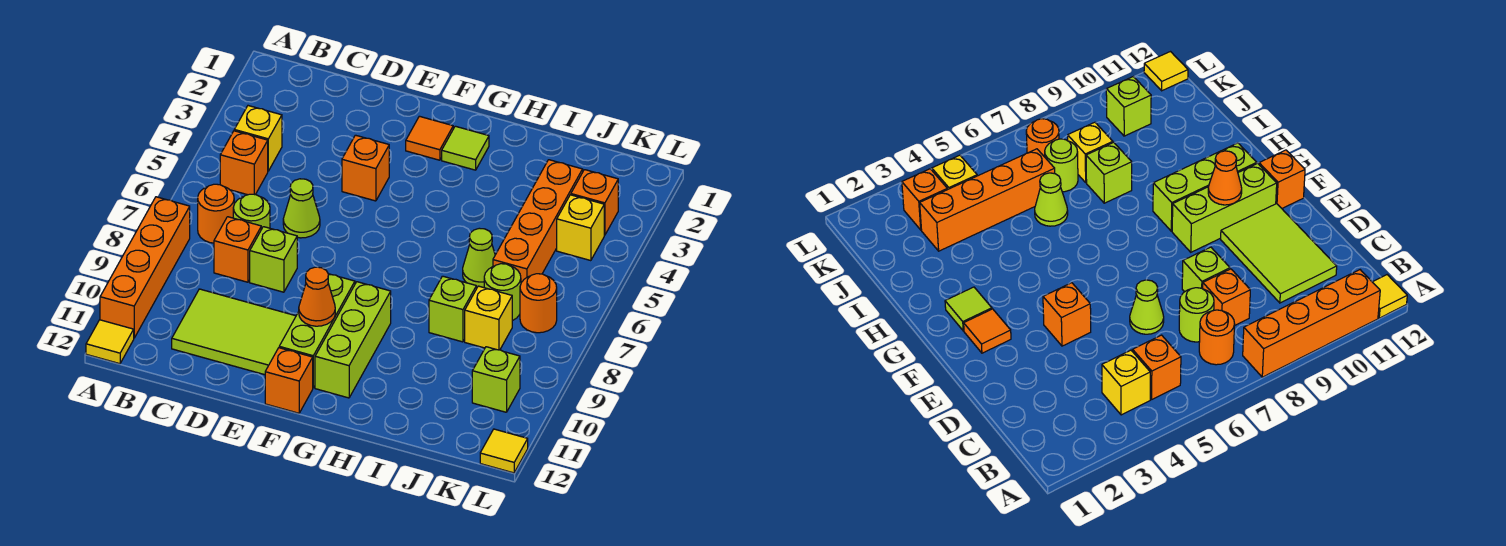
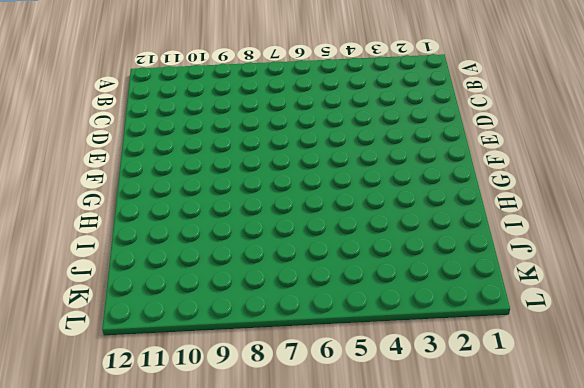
none -> orange 1x4 brick [100,197,190,338]
none -> yellow 1x1 tile [86,320,134,364]
none -> yellow 1x1 brick [234,106,282,171]

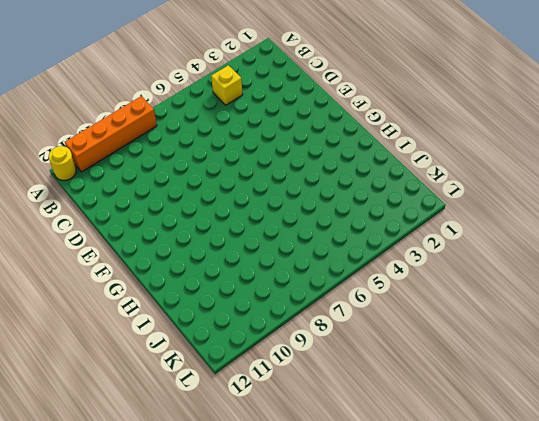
yellow 1x1 round brick [49,146,76,180] -> yellow 1x1 tile [86,320,134,364]
none -> orange 1x1 brick [220,131,268,195]
none -> orange 1x1 round brick [198,184,234,243]
none -> lime 1x1 round brick [233,194,270,229]

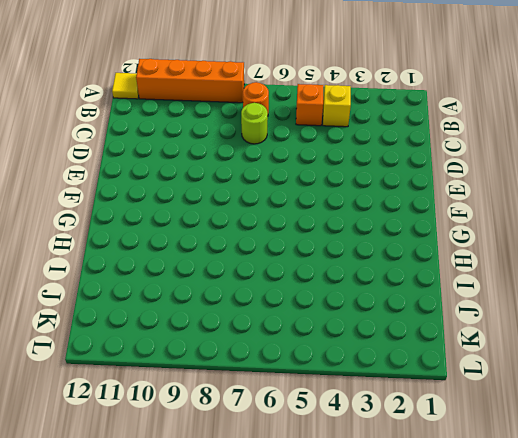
none -> orange 1x1 brick [214,217,261,282]
none -> lime 2x3 tile [172,289,296,375]
none -> lime 1x1 cone [283,179,320,238]

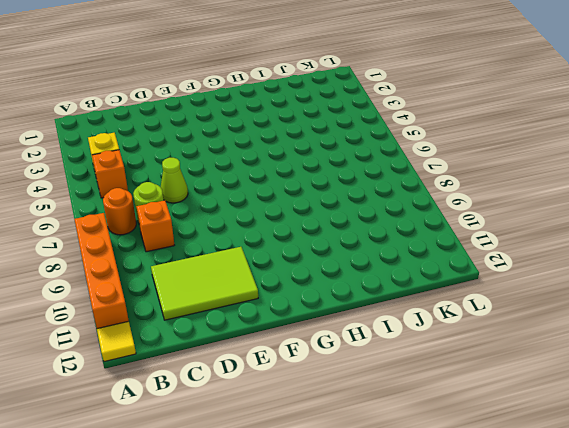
none -> lime 1x1 brick [250,227,297,292]
none -> orange 1x1 brick [342,135,389,201]
none -> orange 1x1 tile [406,116,453,160]

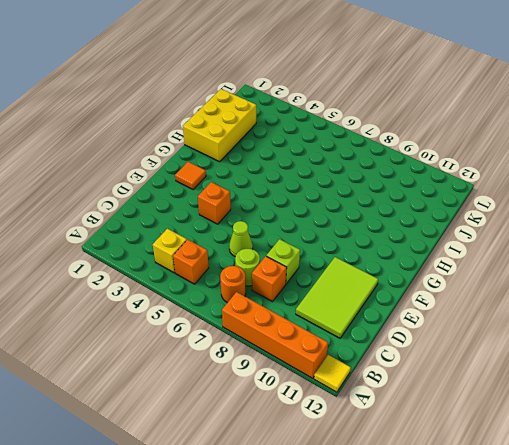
yellow 2x3 brick [183,89,256,162] -> none
none -> lime 1x3 brick [279,274,355,388]
none -> orange 1x1 brick [265,348,313,413]
none -> lime 1x1 tile [442,126,489,170]

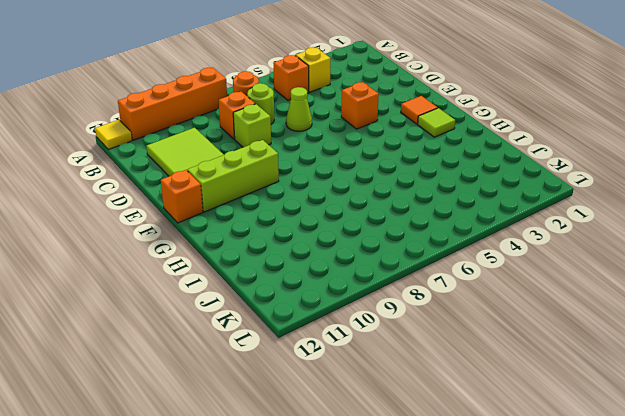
none -> lime 1x3 brick [315,282,391,398]
none -> lime 1x1 cone [463,228,495,287]
none -> lime 1x1 brick [429,276,476,342]

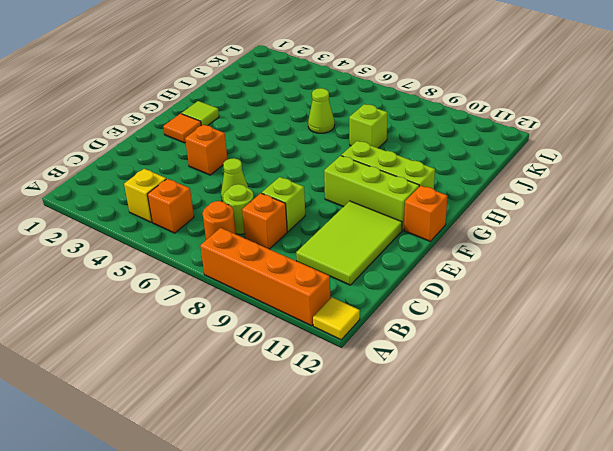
none -> orange 1x4 brick [493,160,583,283]
none -> lime 1x1 round brick [484,264,521,321]
none -> yellow 1x1 brick [465,286,512,350]

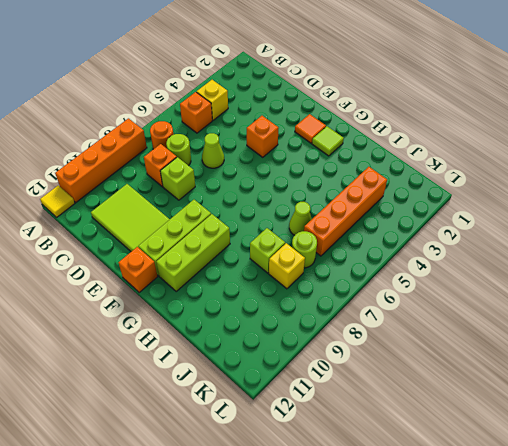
none -> orange 1x1 brick [571,170,618,235]
none -> yellow 1x1 brick [557,195,604,261]
none -> orange 1x1 round brick [520,274,557,333]

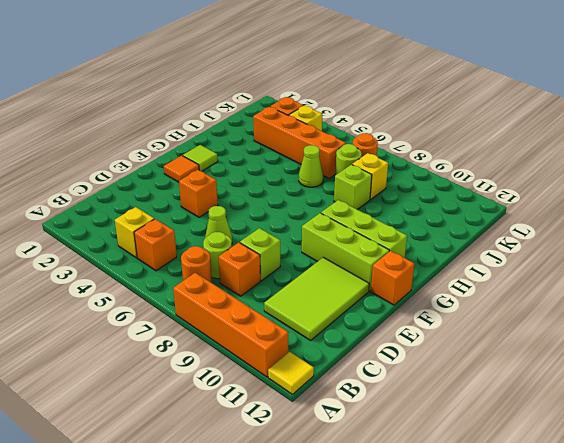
none -> lime 1x1 brick [472,347,520,412]
none -> yellow 1x1 tile [480,429,528,473]
none -> orange 1x1 cone [299,267,335,326]

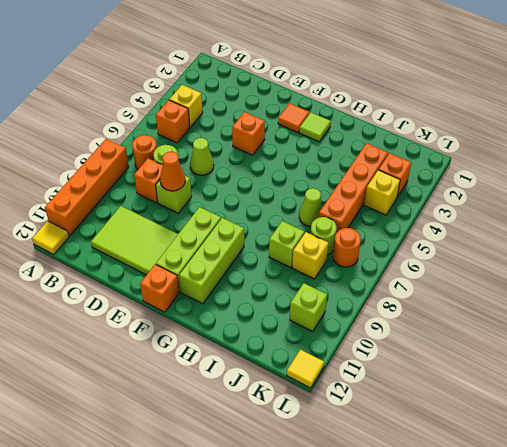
orange 1x1 cone [160,152,185,191] -> orange 1x1 cone moved to [299,267,335,326]

